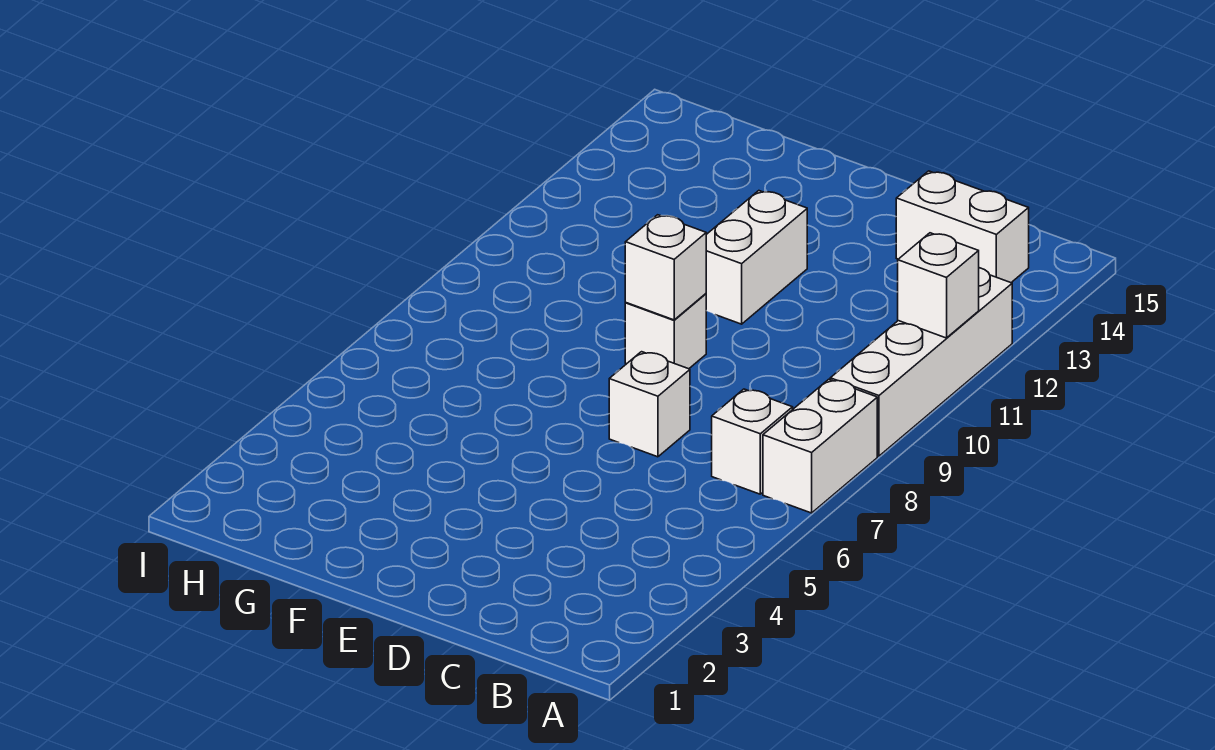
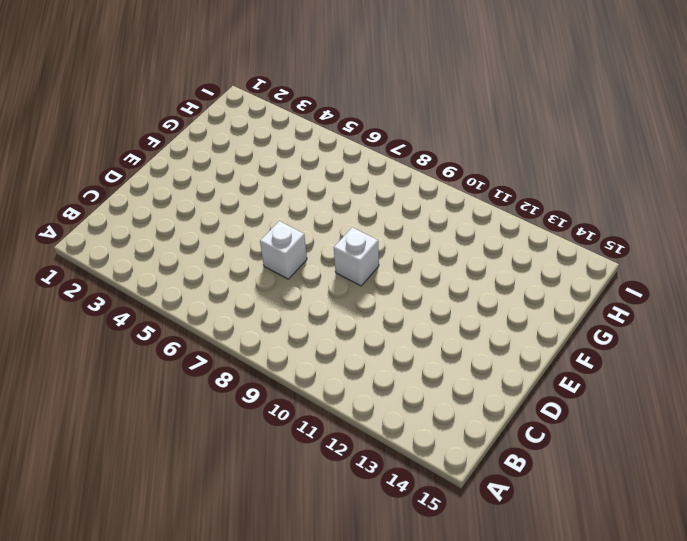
none -> white 1x2 brick [763,379,877,513]
none -> white 1x4 brick [830,268,1012,456]

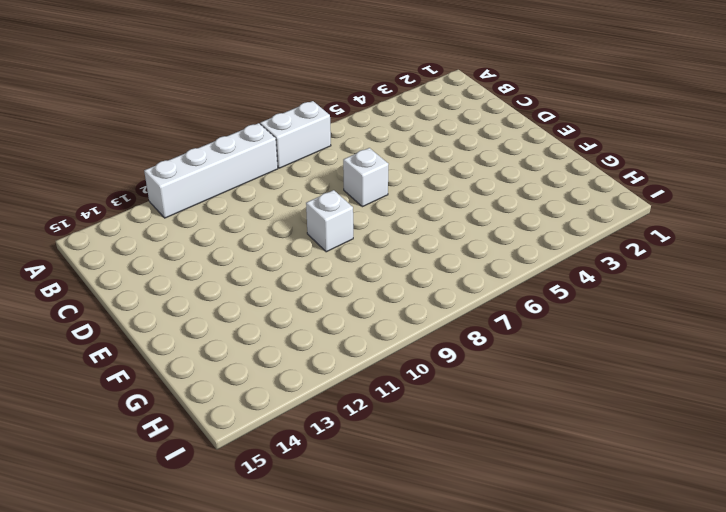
none -> white 1x1 brick [712,389,793,494]
none -> white 1x2 brick [896,171,1029,283]

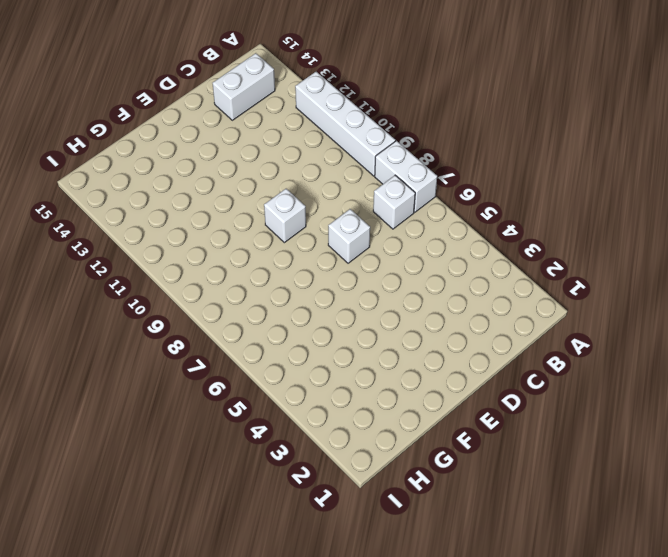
none -> white 1x2 brick [706,191,807,324]
none -> white 1x1 brick [898,233,979,338]

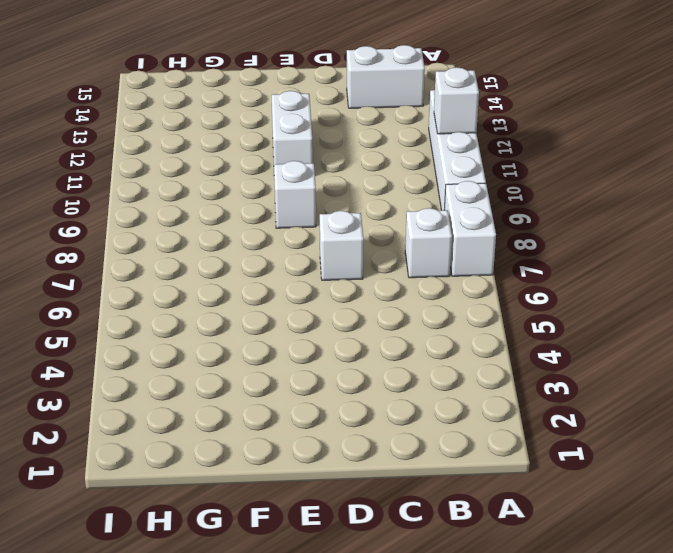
none -> white 1x1 brick [625,215,706,320]

